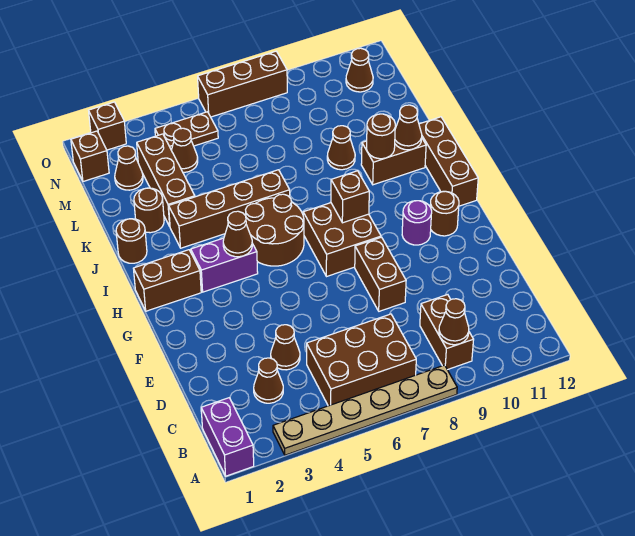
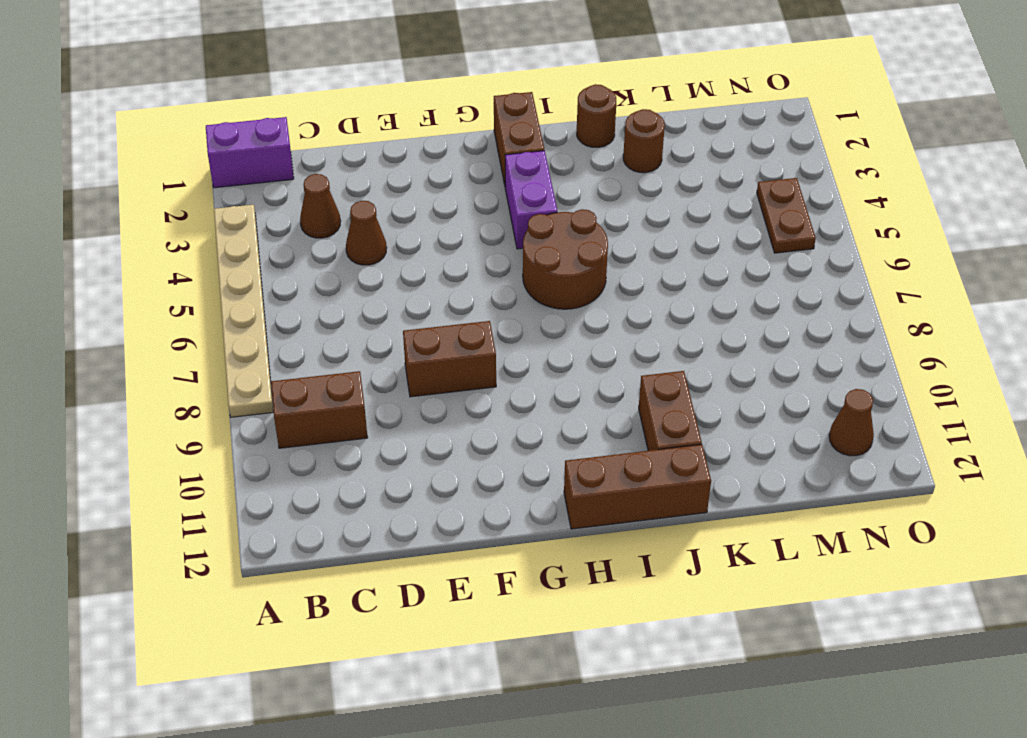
none -> brown 2x3 brick [307,314,416,406]
none -> brown 2x2 brick [303,203,381,277]
none -> purple 1x1 round brick [402,201,432,245]
none -> brown 1x1 round brick [430,191,459,236]

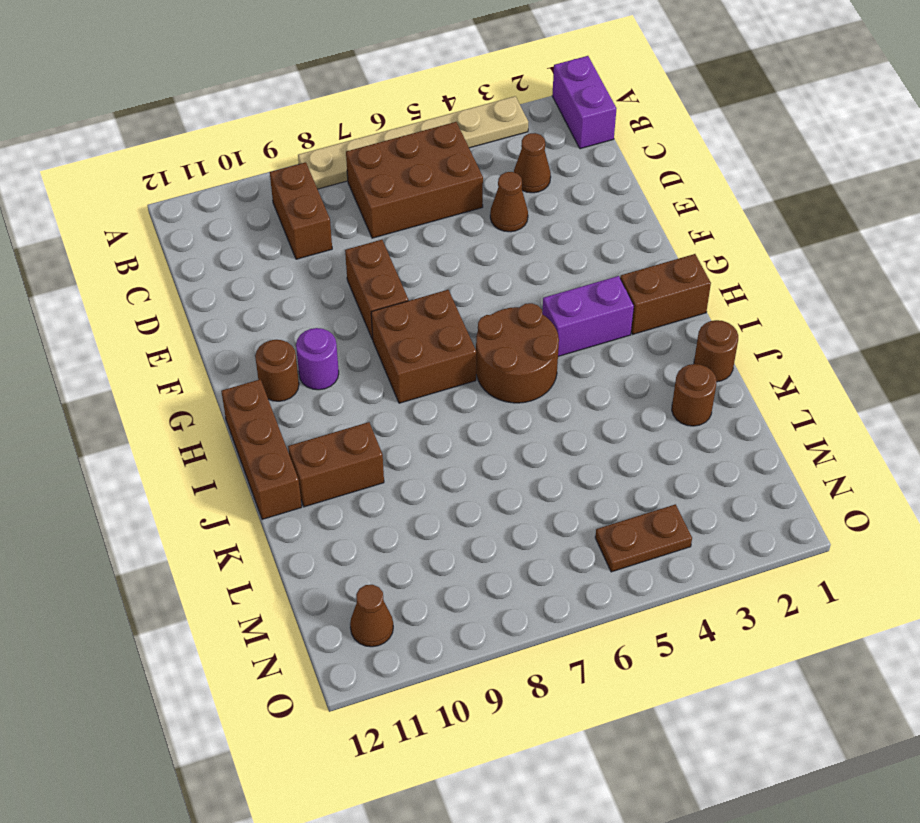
none -> brown 1x4 brick [169,170,290,248]
none -> brown 1x3 brick [137,134,195,226]
none -> brown 1x1 cone [327,126,355,170]
none -> brown 1x1 cone [115,146,143,190]

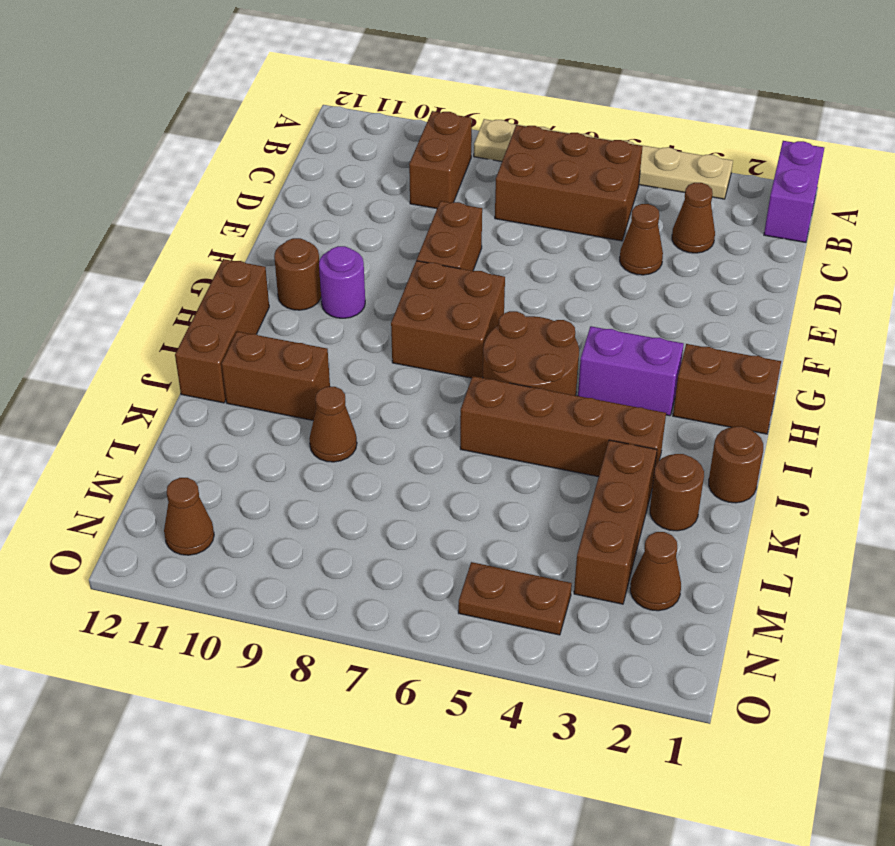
none -> brown 1x1 cone [171,128,198,172]
none -> brown 1x1 brick [71,131,109,181]
none -> brown 1x1 brick [89,102,126,150]
none -> brown 1x3 brick [198,51,287,117]

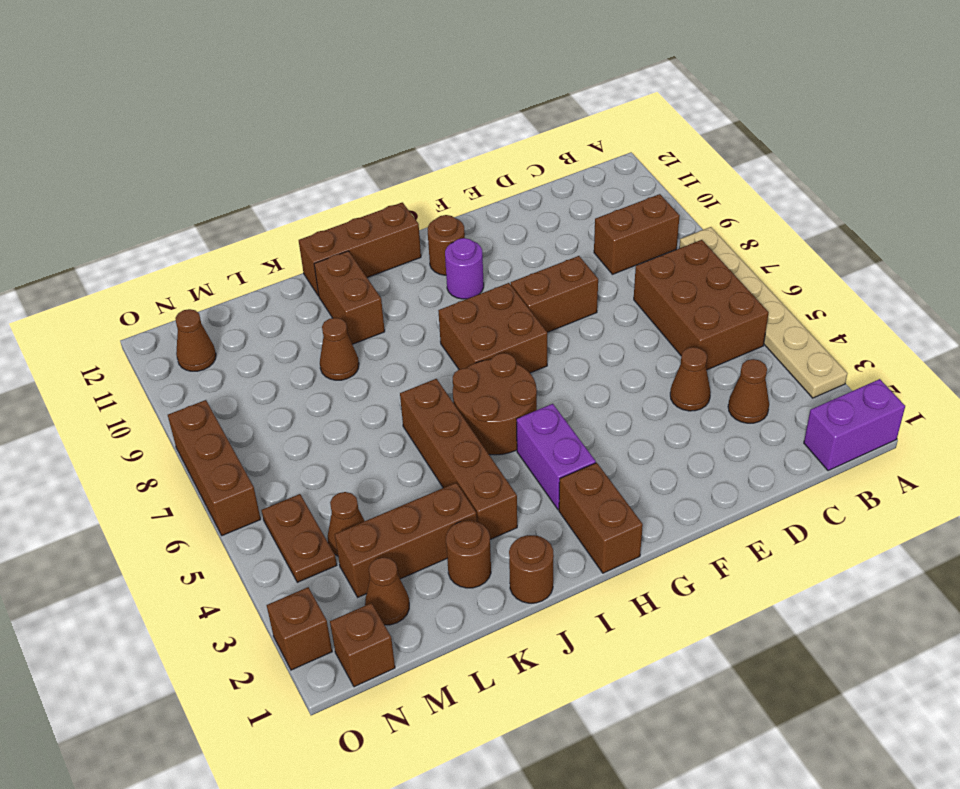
none -> brown 1x1 cone [439,299,469,345]
none -> brown 1x1 cone [223,211,252,257]
none -> brown 1x1 brick [331,171,369,223]
none -> brown 1x1 round brick [367,114,395,159]

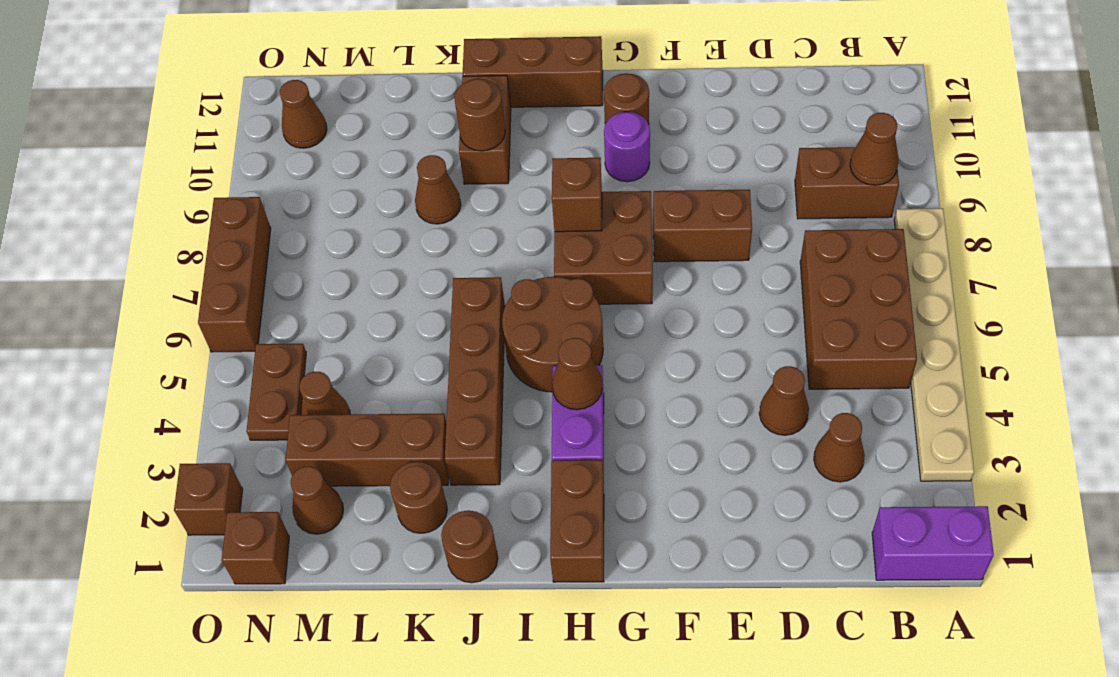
none -> brown 1x1 cone [395,105,422,150]

